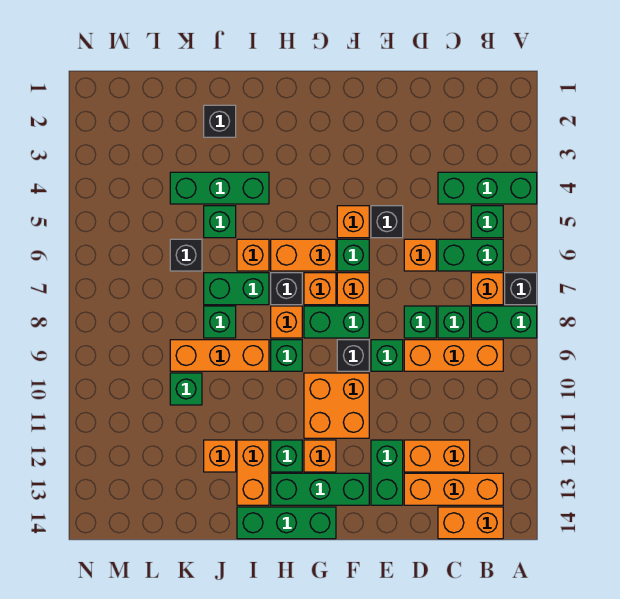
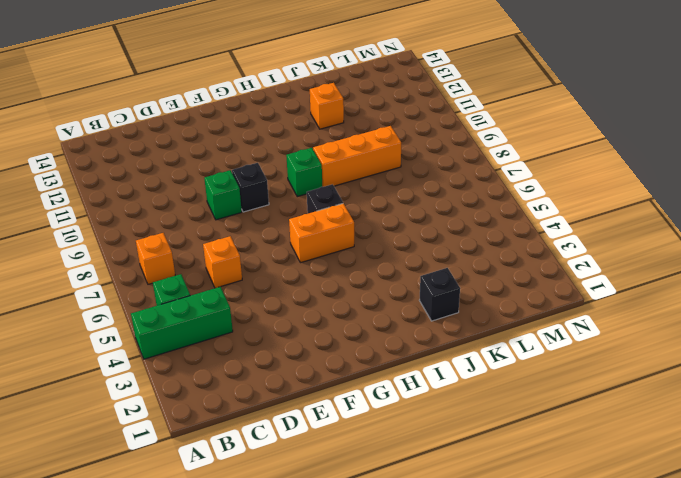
none -> black 1x1 brick [505,273,537,305]
none -> green 1x2 brick [471,306,537,338]
none -> green 1x2 brick [438,239,503,271]
none -> orange 1x3 brick [404,340,503,371]

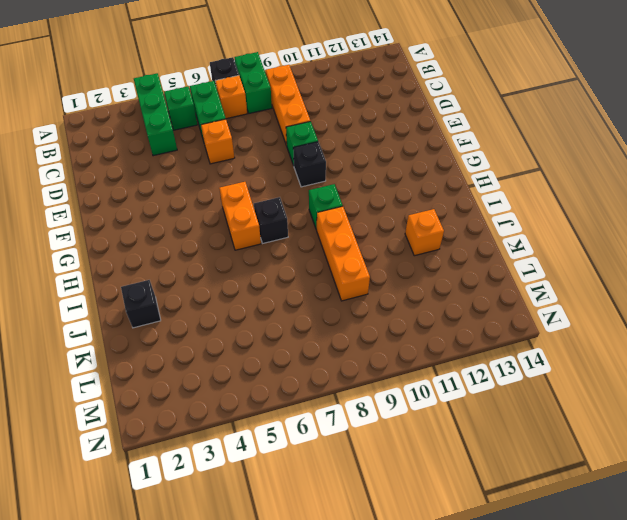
none -> orange 1x3 brick [404,473,503,505]
none -> orange 1x2 brick [438,507,503,539]
none -> green 1x1 brick [438,306,470,338]
none -> orange 1x2 brick [404,440,470,472]

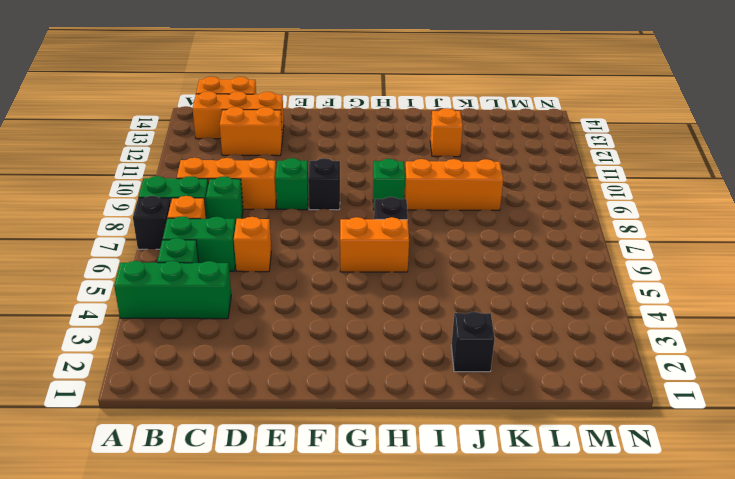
none -> green 1x1 brick [404,306,436,338]
none -> black 1x1 brick [371,206,403,238]
none -> green 1x2 brick [371,440,403,505]
none -> orange 1x1 brick [337,206,369,238]

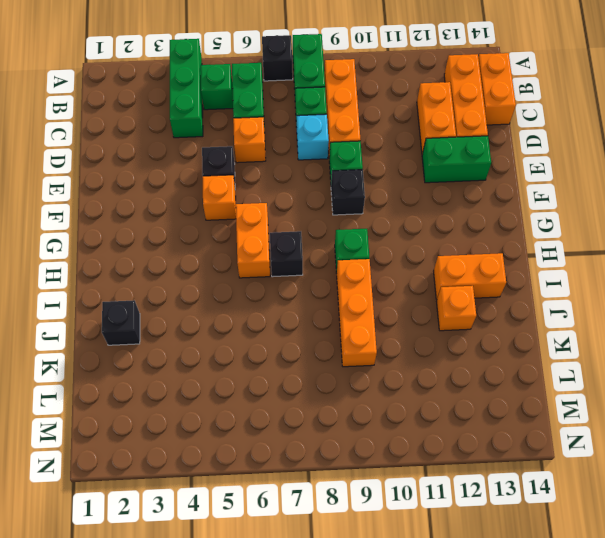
cyan 1x1 brick [297,114,329,160] -> green 1x1 brick [404,306,436,338]
none -> orange 1x1 brick [471,273,503,305]
none -> green 1x1 brick [337,239,369,271]
none -> orange 1x1 brick [337,273,369,305]
none -> green 1x2 brick [304,306,369,338]

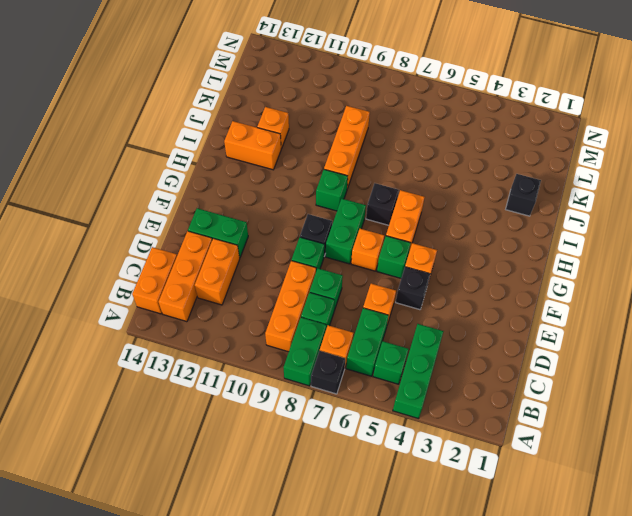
none -> orange 2x2 brick [304,373,369,438]
none -> green 1x3 brick [271,473,369,505]
none -> orange 1x1 brick [304,273,336,305]
none -> orange 1x1 brick [304,440,336,472]

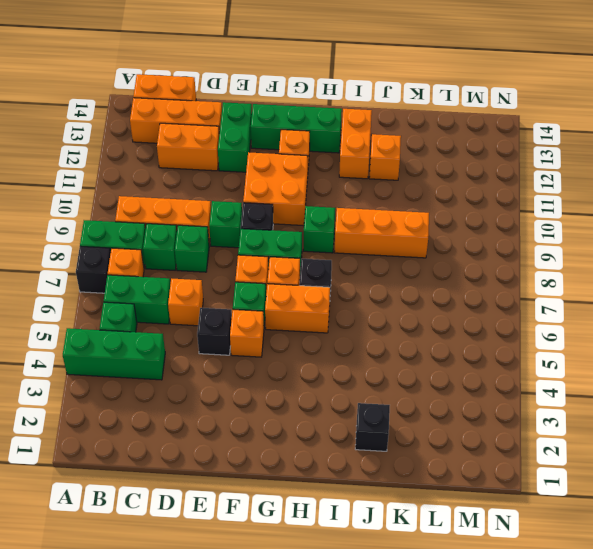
none -> green 1x3 brick [237,507,336,539]
none -> orange 1x1 brick [271,306,302,338]
none -> green 1x1 brick [271,440,302,472]
none -> green 1x3 brick [170,172,269,204]

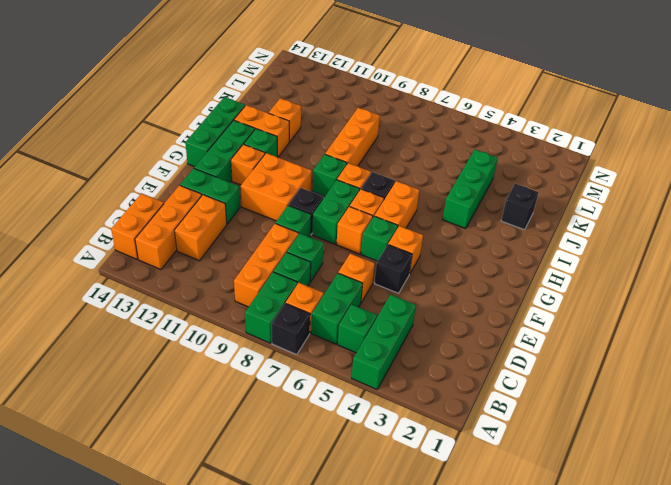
none -> orange 1x1 brick [237,239,269,271]
none -> green 1x2 brick [204,273,269,305]
none -> green 1x1 brick [204,206,236,238]
none -> green 1x1 brick [204,306,236,338]

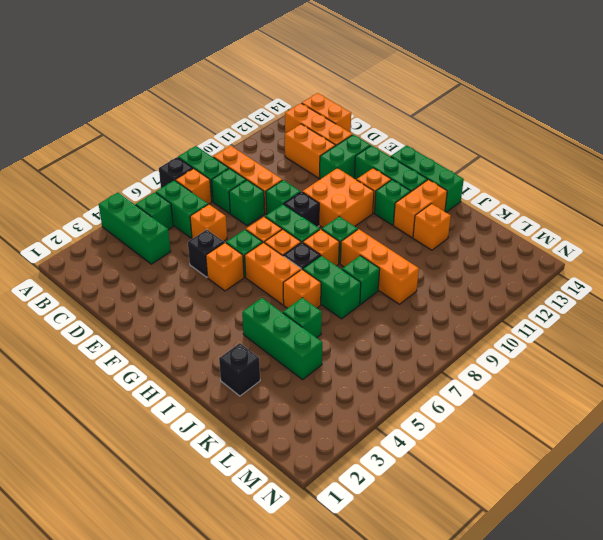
none -> black 1x1 brick [170,239,202,271]
none -> green 1x1 brick [170,373,202,405]

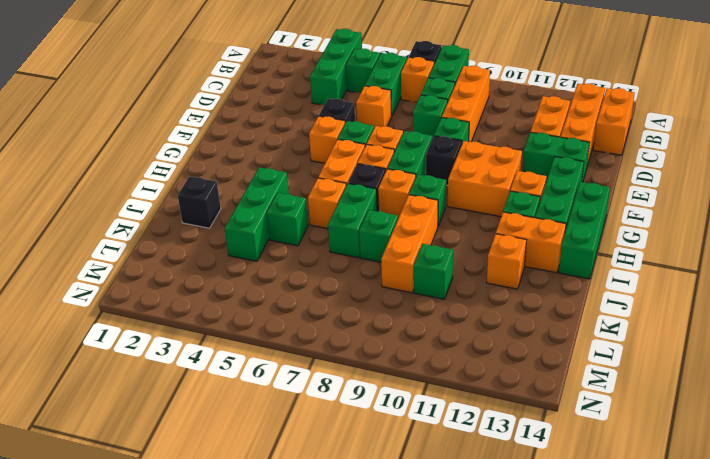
none -> black 1x1 brick [170,239,202,271]

